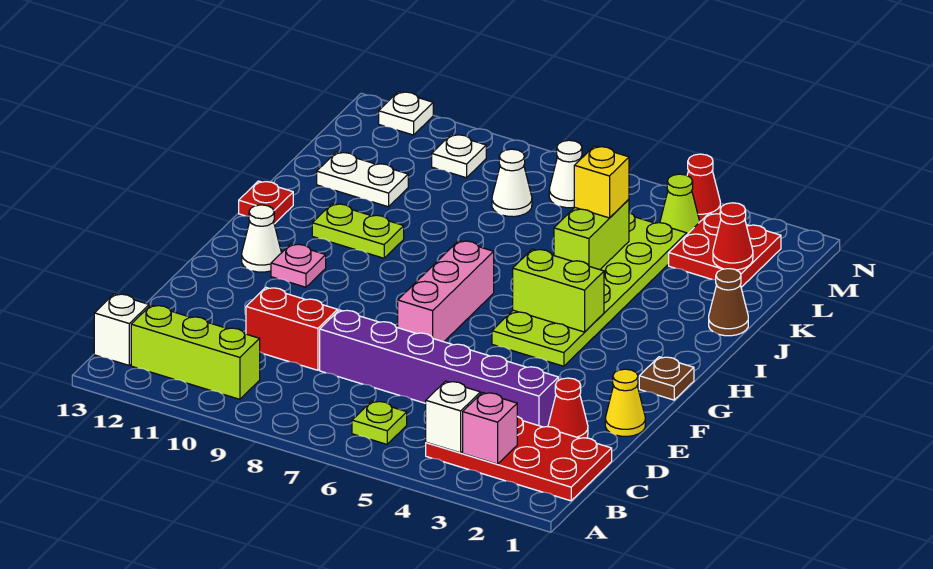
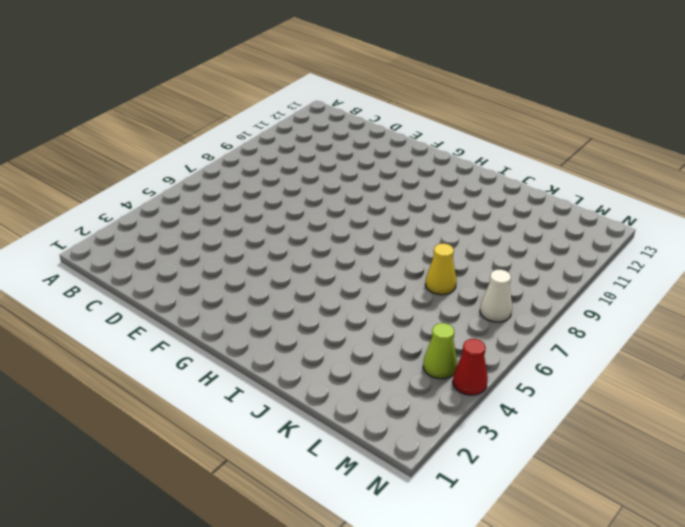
yellow 1x1 cone [426,244,457,295] -> yellow 1x1 cone moved to [605,369,645,436]
none -> red 2x4 plate [426,416,612,501]
none -> lime 1x1 plate [352,401,407,444]
none -> lime 1x3 brick [131,305,260,399]
none -> white 1x1 brick [94,294,149,365]

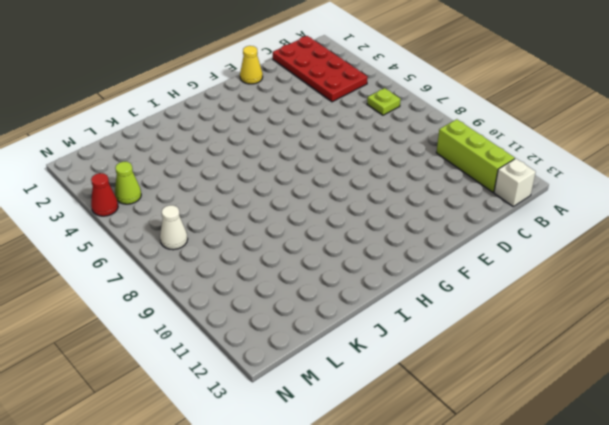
none -> red 1x1 cone [548,378,588,438]
none -> purple 1x6 brick [320,310,558,427]
none -> red 1x2 brick [246,287,338,370]
none -> pink 1x3 brick [398,241,494,342]

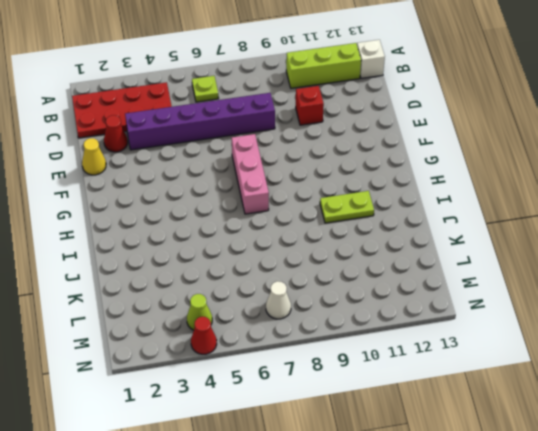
red 1x1 brick [296,86,324,125] -> red 1x2 brick [246,287,338,370]
none -> brown 1x1 plate [639,357,694,400]
none -> lime 2x6 plate [492,213,687,366]
none -> pink 1x1 plate [271,244,326,287]
none -> white 1x1 cone [242,205,281,272]

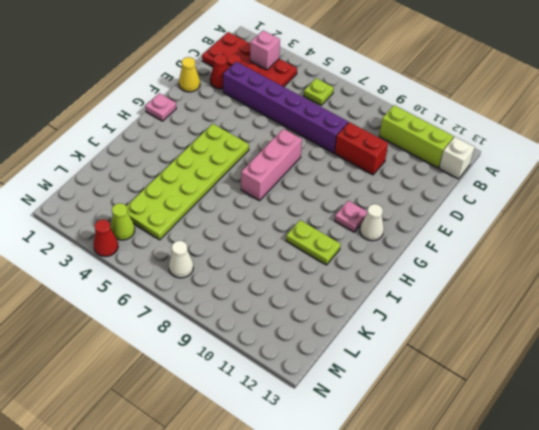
pink 1x1 plate [145,93,176,121] -> brown 1x1 plate [639,357,694,400]
none -> red 1x1 plate [239,181,293,224]
none -> brown 1x1 cone [709,269,748,336]
none -> white 1x2 plate [317,152,408,207]
none -> red 2x2 plate [669,213,781,287]

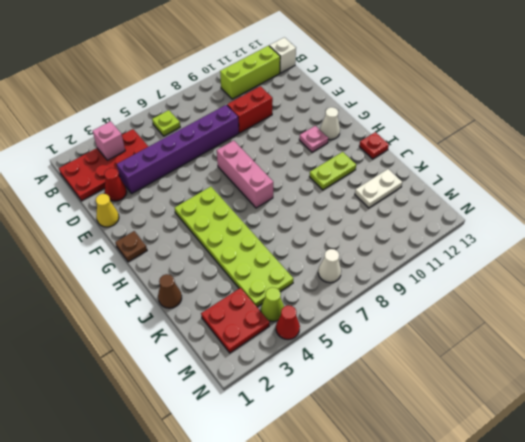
none -> white 1x1 cone [492,149,532,217]
none -> white 1x1 plate [432,134,486,178]
none -> white 1x1 plate [379,92,433,135]
none -> white 1x1 brick [426,381,480,453]

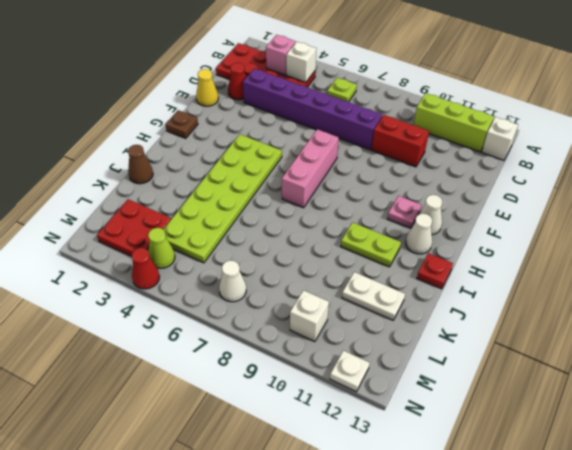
white 1x1 cone [406,214,432,254] -> white 1x1 cone moved to [492,149,532,217]
white 1x1 brick [290,290,329,342] -> white 1x1 plate [432,134,486,178]
none -> lime 1x2 brick [513,249,604,332]
none -> lime 1x2 brick [554,199,629,270]
none -> red 1x1 cone [713,203,753,270]
none -> yellow 1x1 brick [574,146,629,218]

